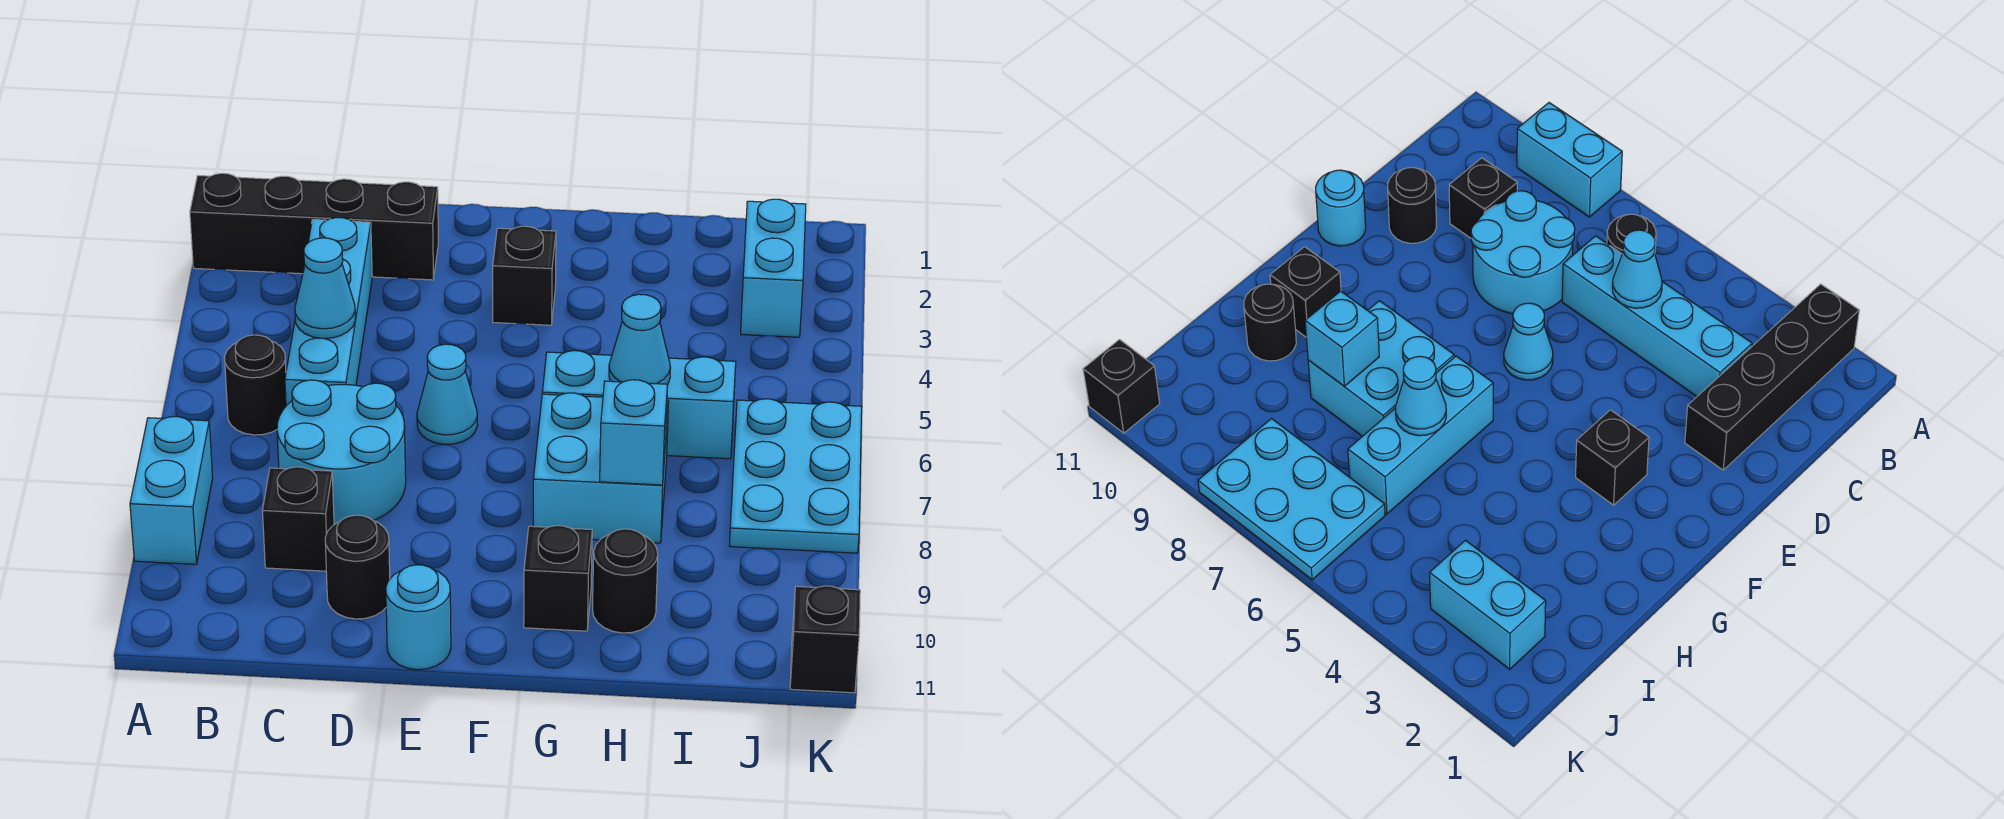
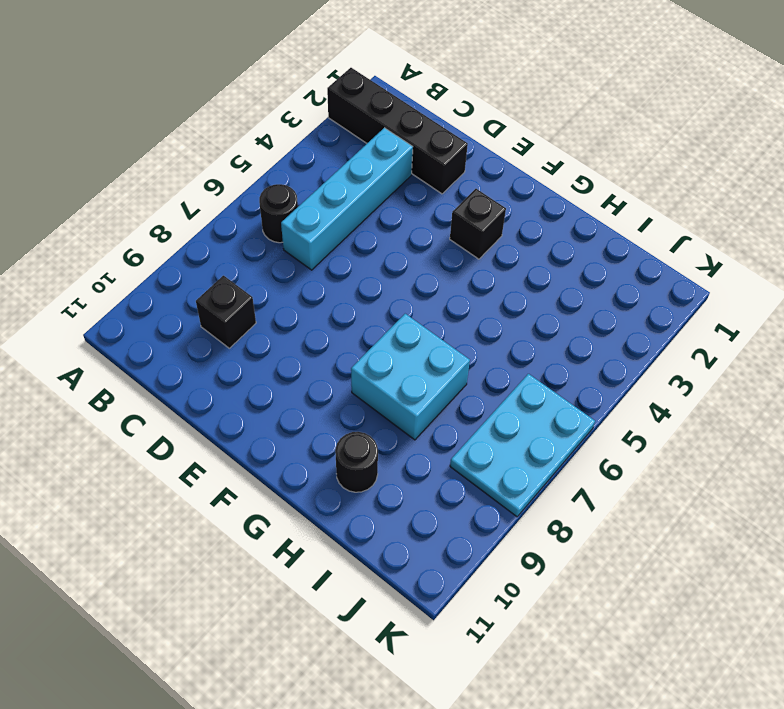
none -> cyan 1x2 brick [130,417,213,564]
none -> cyan 2x2 round brick [277,380,406,525]
none -> black 1x1 round brick [325,515,390,619]

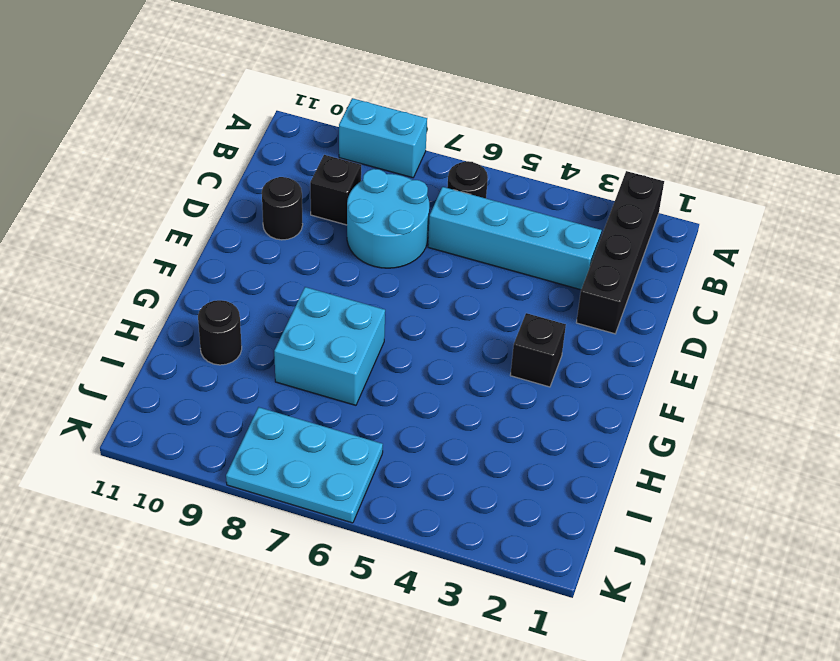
none -> cyan 1x1 cone [417,344,478,444]
none -> cyan 1x1 round brick [386,565,451,670]
none -> cyan 1x3 brick [542,351,736,459]

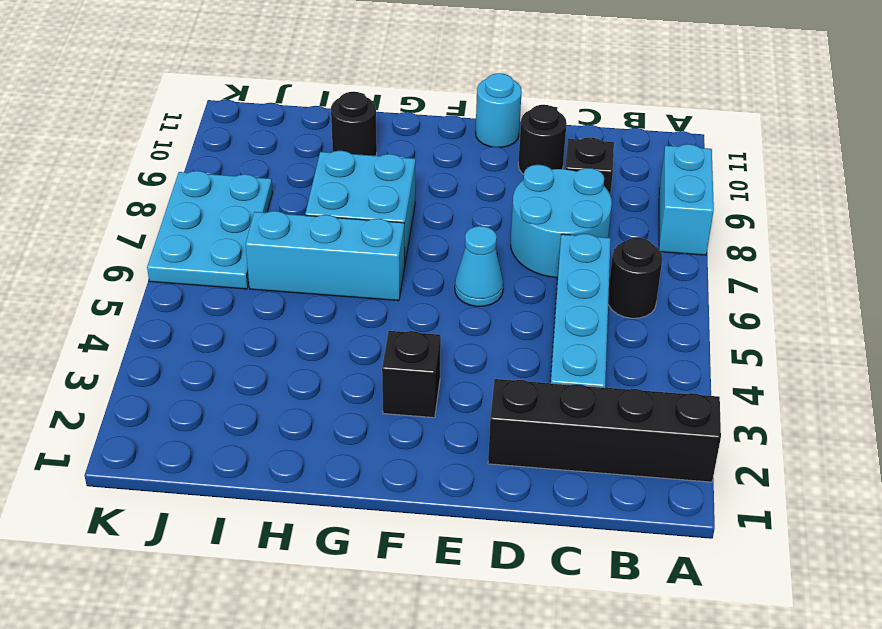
none -> black 1x1 brick [524,526,592,631]
none -> cyan 1x2 brick [741,199,806,337]
none -> black 1x1 brick [790,586,860,693]

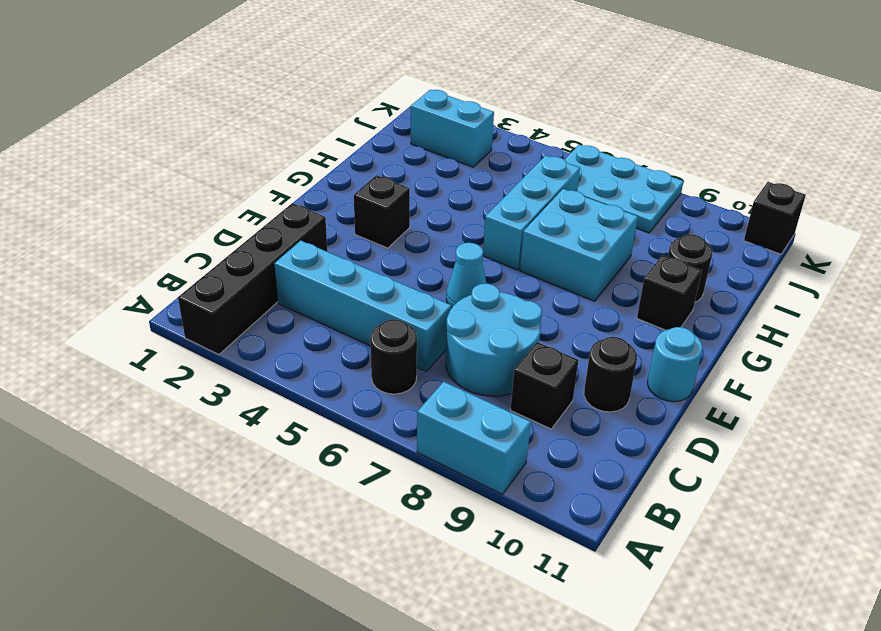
none -> cyan 1x1 cone [295,238,356,338]
none -> cyan 1x1 cone [609,294,670,384]
none -> cyan 1x1 brick [600,380,668,485]

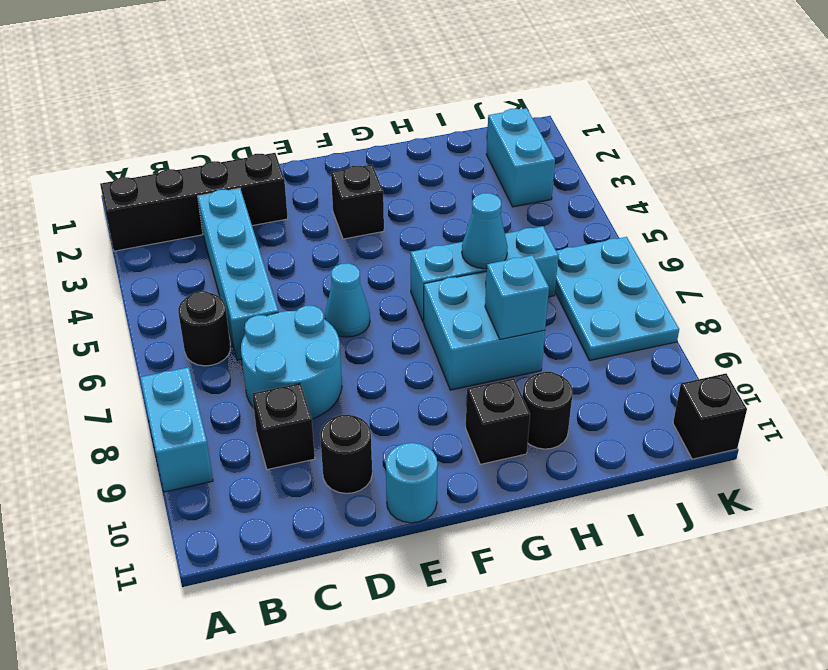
none -> cyan 1x1 cone [295,238,356,338]

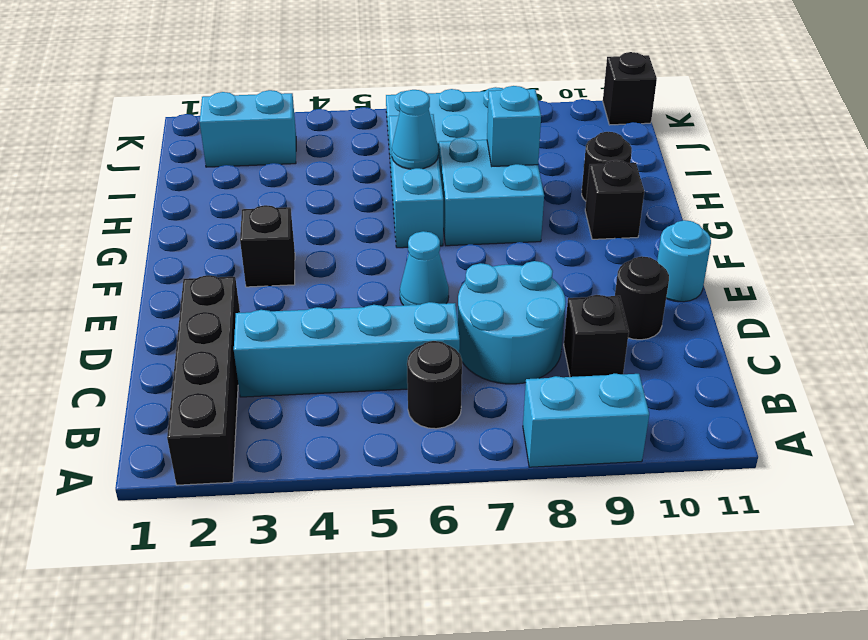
none -> cyan 1x1 cone [295,238,356,338]

